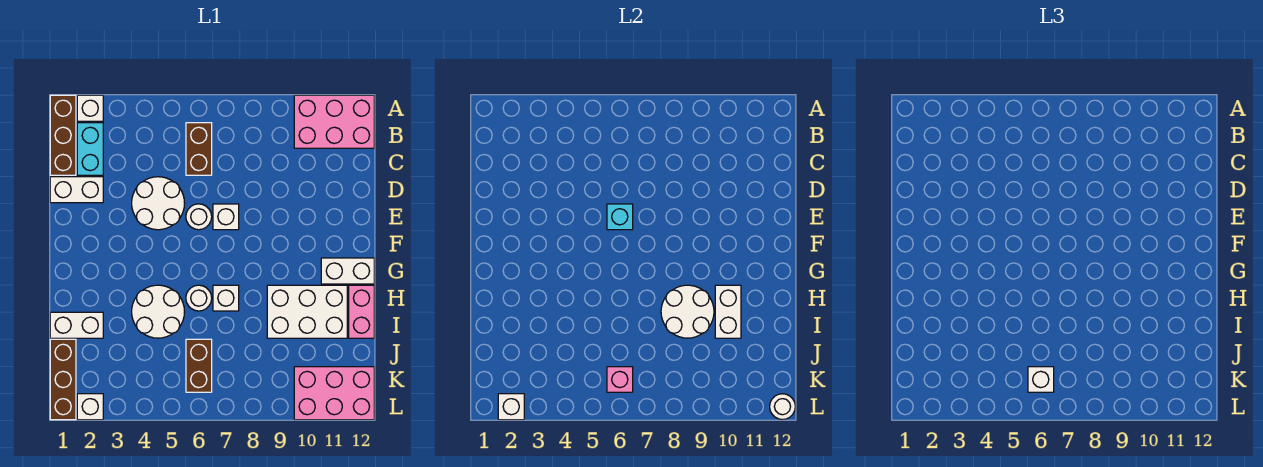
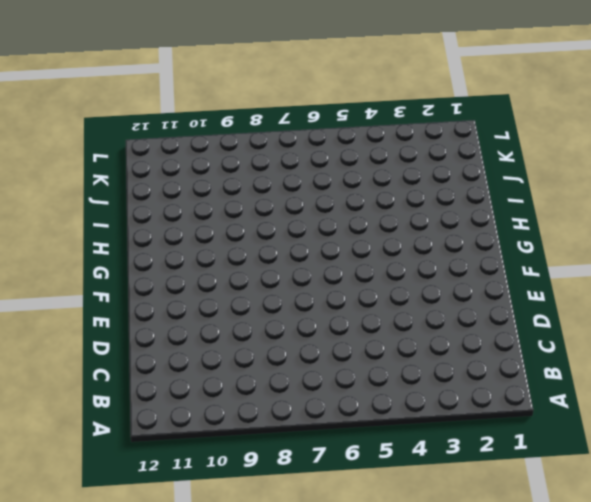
none -> brown 1x3 brick [50,95,76,175]
none -> white 1x1 brick [77,95,103,121]
none -> pink 2x3 brick [294,95,374,148]

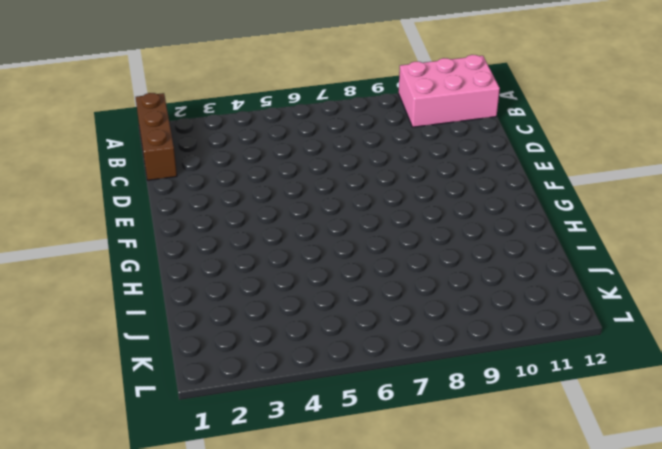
none -> white 1x1 brick [77,95,103,121]
none -> cyan 1x2 brick [77,123,103,175]
none -> brown 1x2 brick [186,123,212,175]

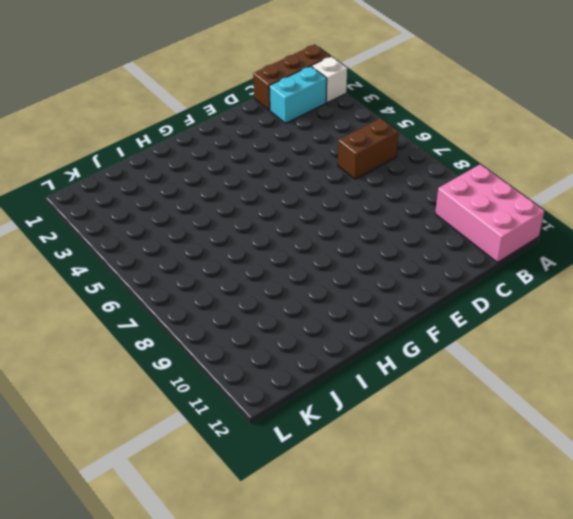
none -> white 1x2 brick [50,177,103,203]
none -> white 2x2 round brick [132,177,185,230]
none -> white 1x1 round brick [186,204,212,230]

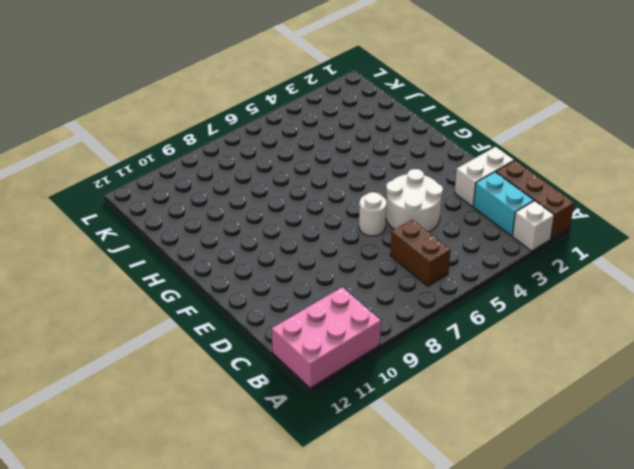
none -> white 1x1 brick [213,204,239,230]
none -> white 1x2 brick [321,258,374,284]
none -> white 2x2 round brick [132,285,185,338]

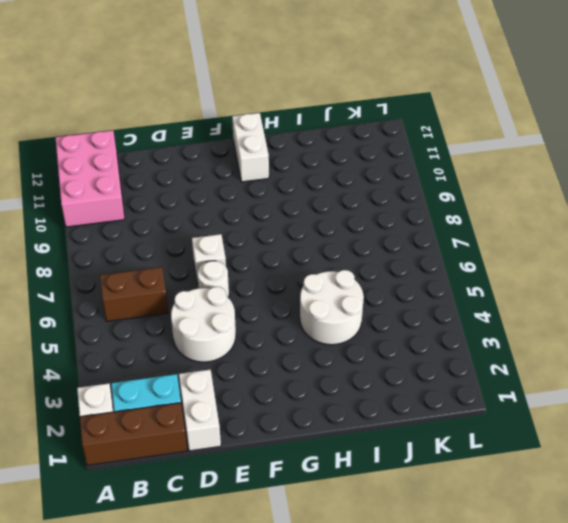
none -> white 1x1 round brick [186,285,212,311]
none -> white 1x1 brick [213,285,239,311]
none -> white 2x3 brick [267,285,347,338]

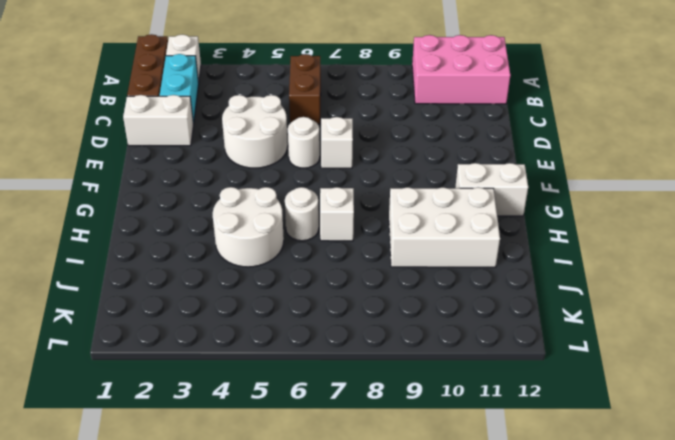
none -> pink 1x2 brick [349,285,374,338]
none -> white 1x2 brick [50,312,103,338]
none -> brown 1x3 brick [50,339,76,420]

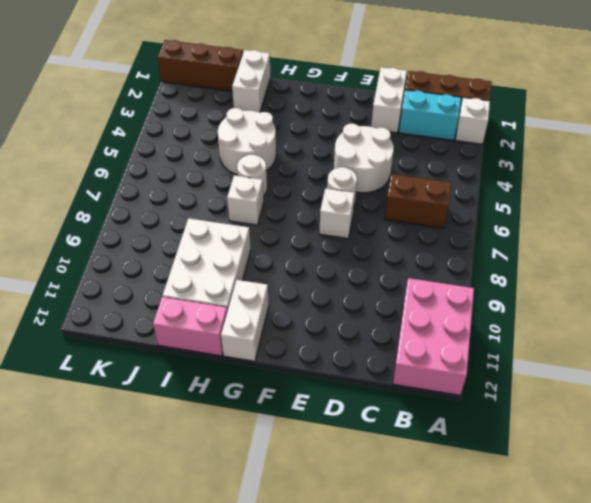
none -> brown 1x2 brick [186,339,212,392]
none -> pink 2x3 brick [294,367,374,420]
none -> white 1x1 brick [77,394,103,420]

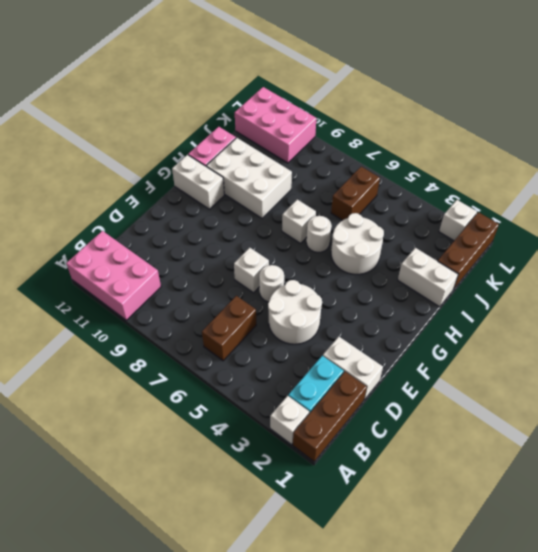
none -> cyan 1x1 brick [607,204,633,230]
none -> white 2x2 round brick [661,285,714,338]
none -> white 1x2 brick [715,285,741,338]

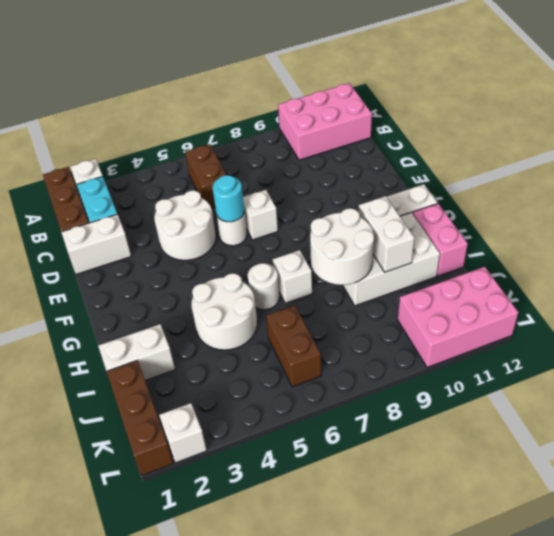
cyan 1x1 round brick [212,175,244,222] -> cyan 1x1 brick [607,204,633,230]
none -> pink 1x1 brick [607,367,633,392]
none -> white 1x1 brick [498,394,524,420]
none -> white 1x1 round brick [770,394,795,420]

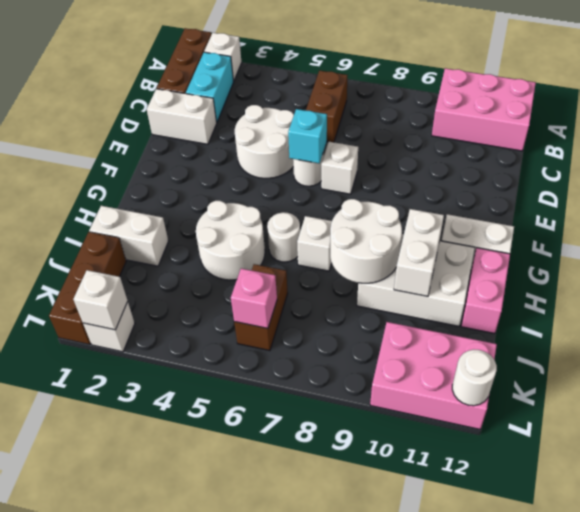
none -> white 1x1 brick [1028,367,1054,392]

